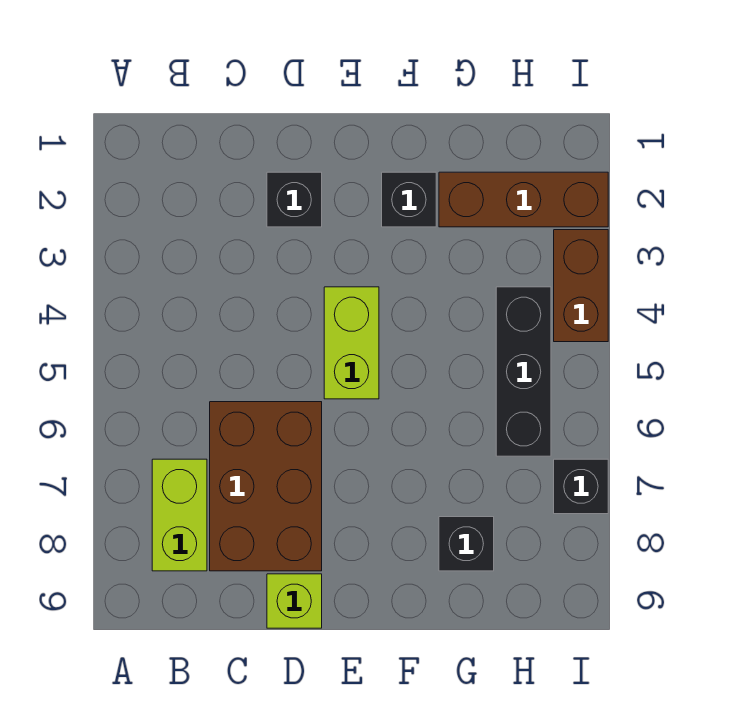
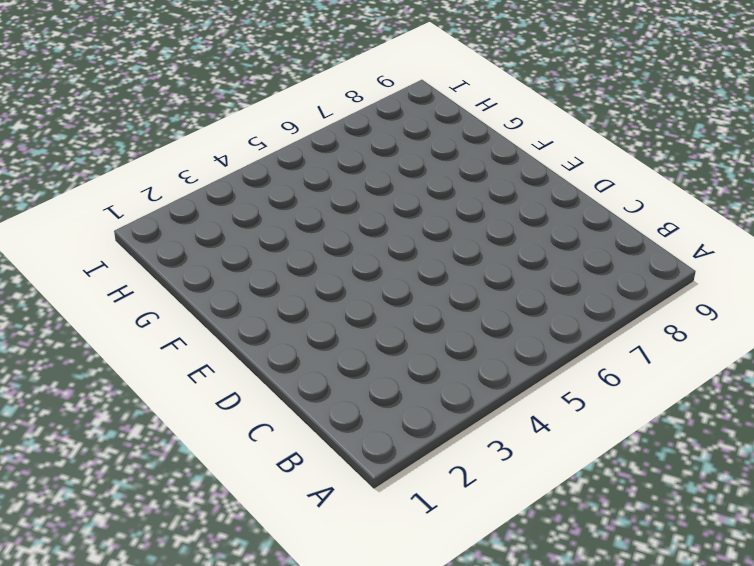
none -> lime 1x2 brick [152,459,207,571]
none -> brown 2x3 brick [210,402,322,571]

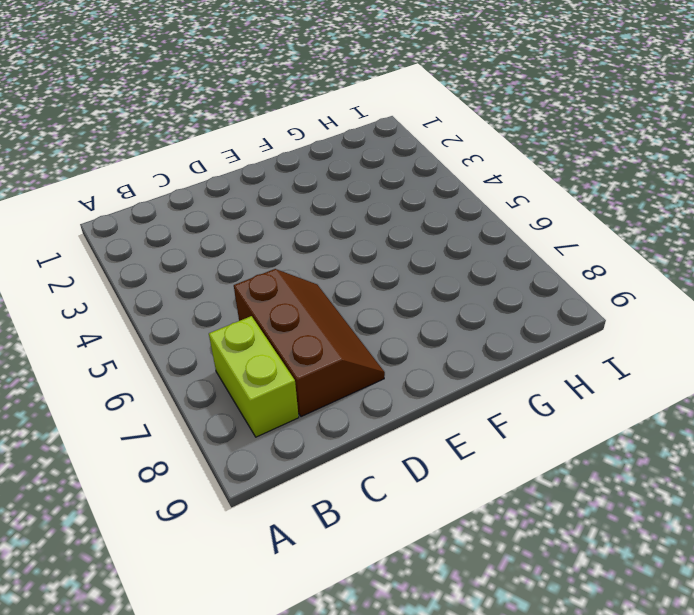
brown 2x3 slope [234,269,385,417] -> brown 2x3 brick [210,402,322,571]
none -> black 1x1 brick [267,172,322,227]
none -> lime 1x1 brick [267,574,322,628]

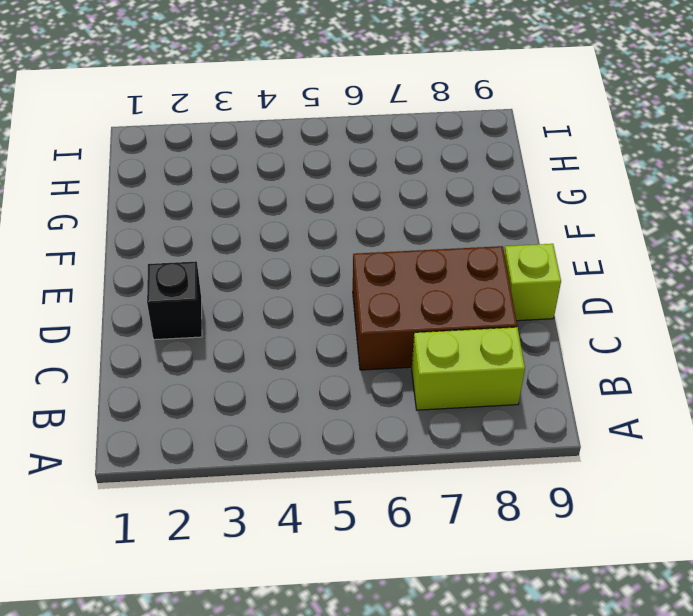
none -> lime 1x2 brick [324,287,379,399]
none -> black 1x1 brick [382,172,436,227]

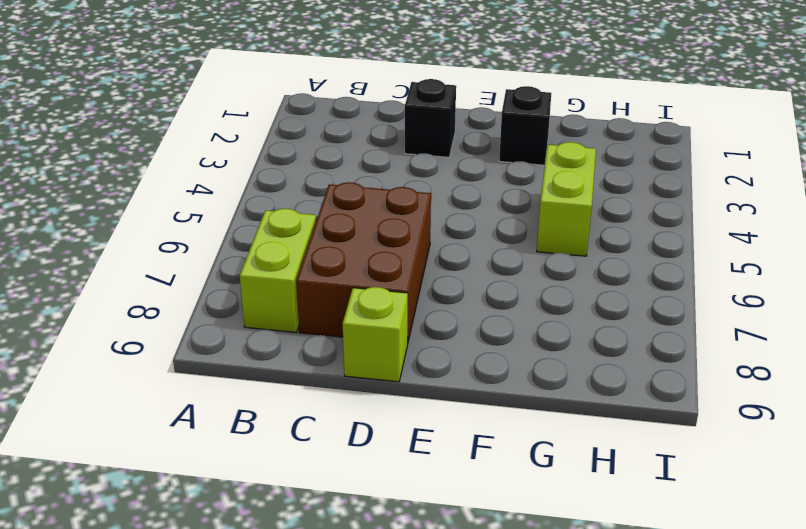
lime 1x2 brick [537,142,596,256] -> lime 1x2 brick moved to [324,287,379,399]
none -> brown 1x3 brick [439,172,608,227]
none -> black 1x1 brick [439,517,494,571]

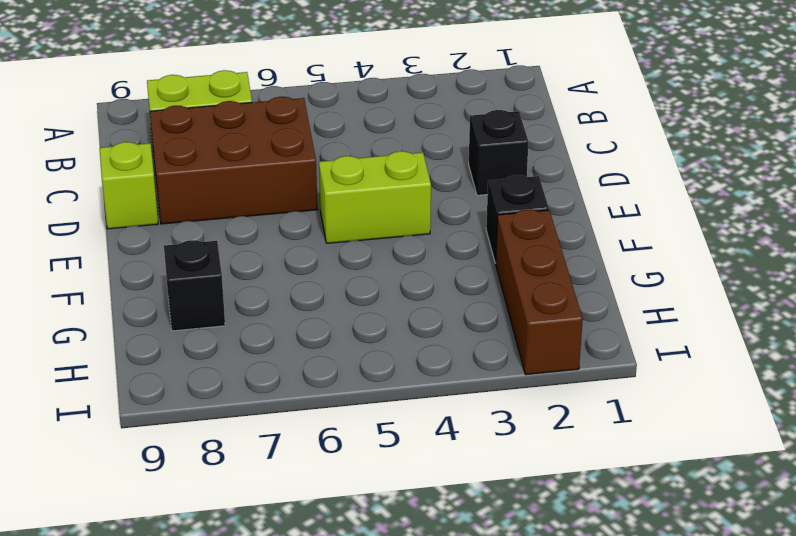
none -> black 1x3 brick [496,287,551,456]
none -> brown 1x2 brick [554,230,608,342]

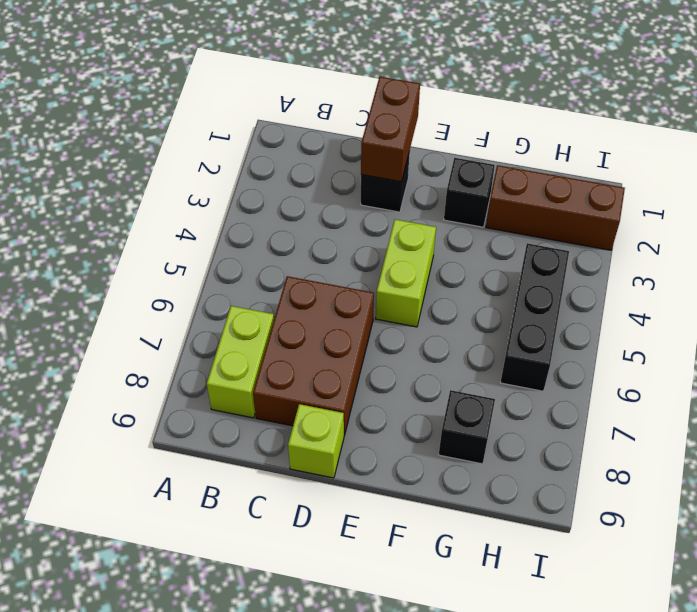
brown 1x2 brick [361,77,420,182] -> brown 1x2 brick moved to [554,230,608,342]
none -> black 1x1 brick [554,459,608,514]

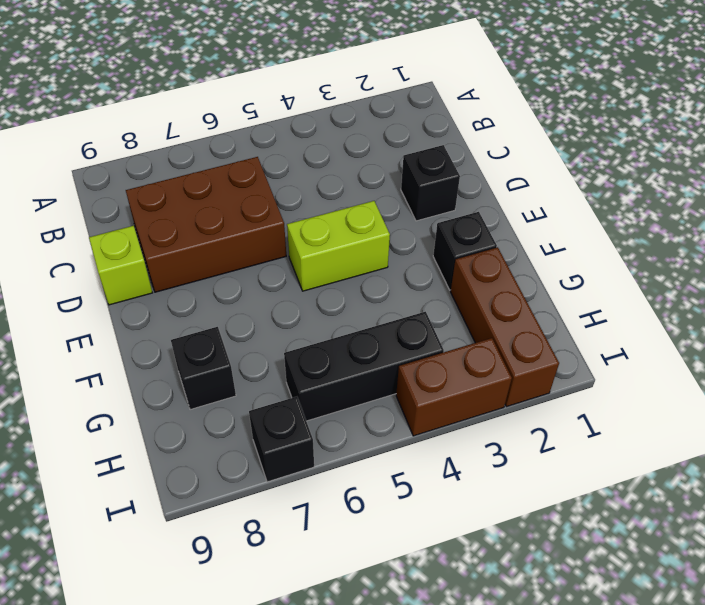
none -> lime 1x2 brick [152,459,207,571]

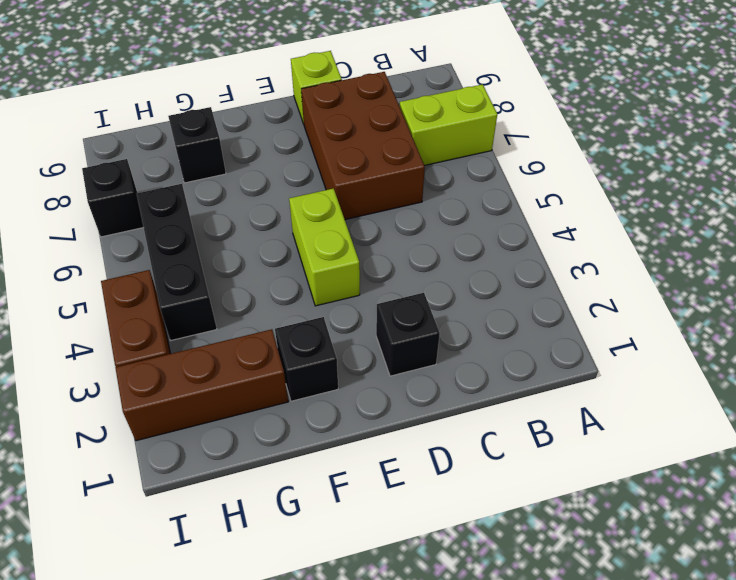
lime 1x2 brick [400,84,497,165] -> lime 1x2 brick turned to [152,459,207,571]

